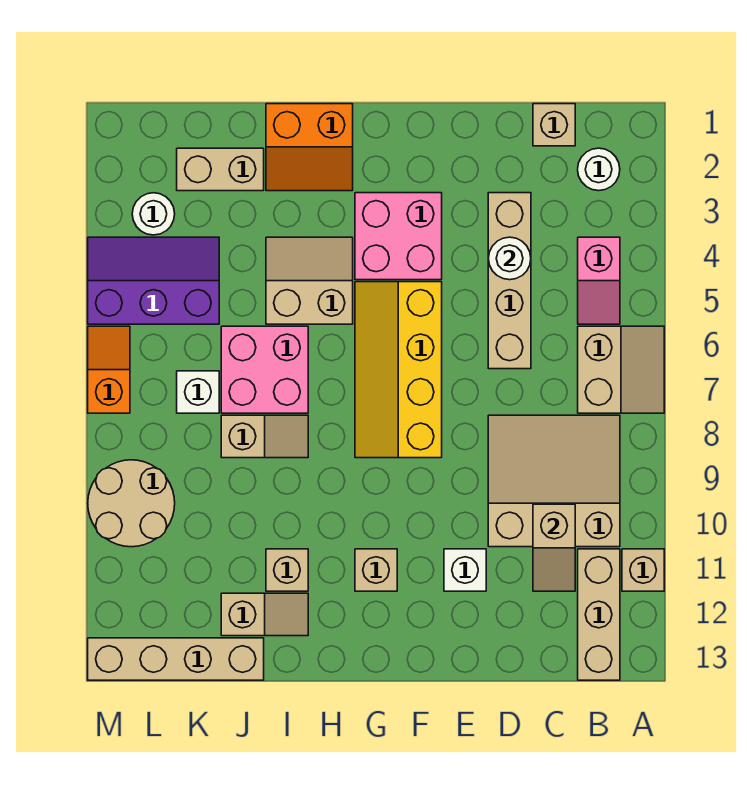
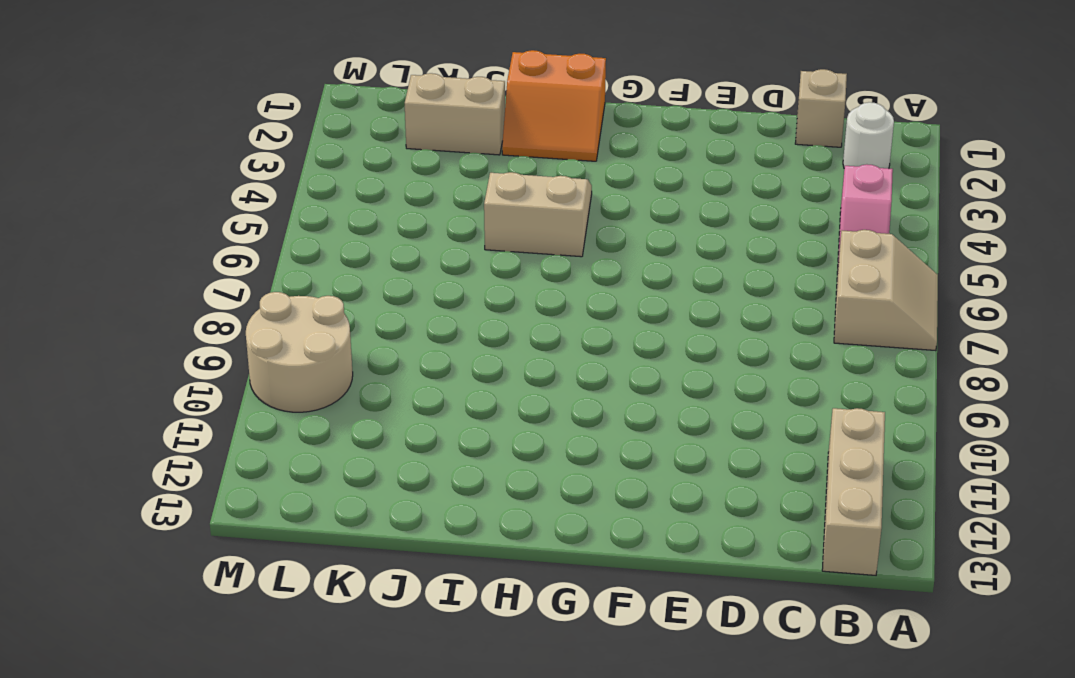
none -> tan 1x1 brick [622,549,664,591]
none -> tan 3x3 slope [488,415,620,547]
none -> tan 1x4 brick [488,193,531,369]

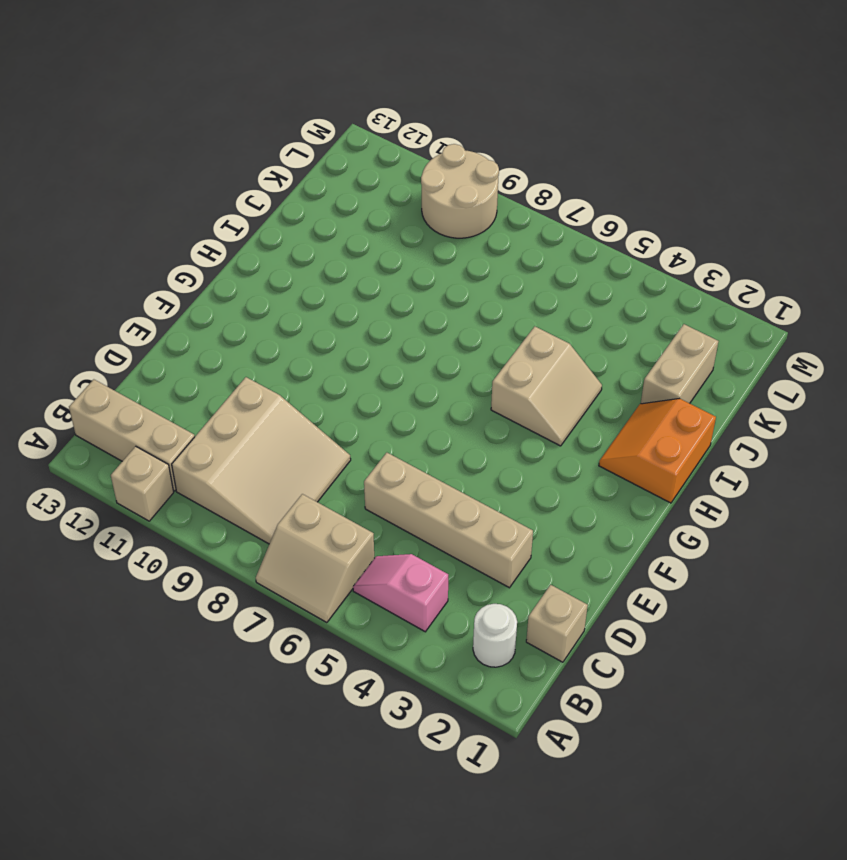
none -> white 1x1 brick [444,549,486,591]
none -> pink 2x2 brick [355,193,442,280]
none -> yellow 2x4 slope [355,282,442,458]

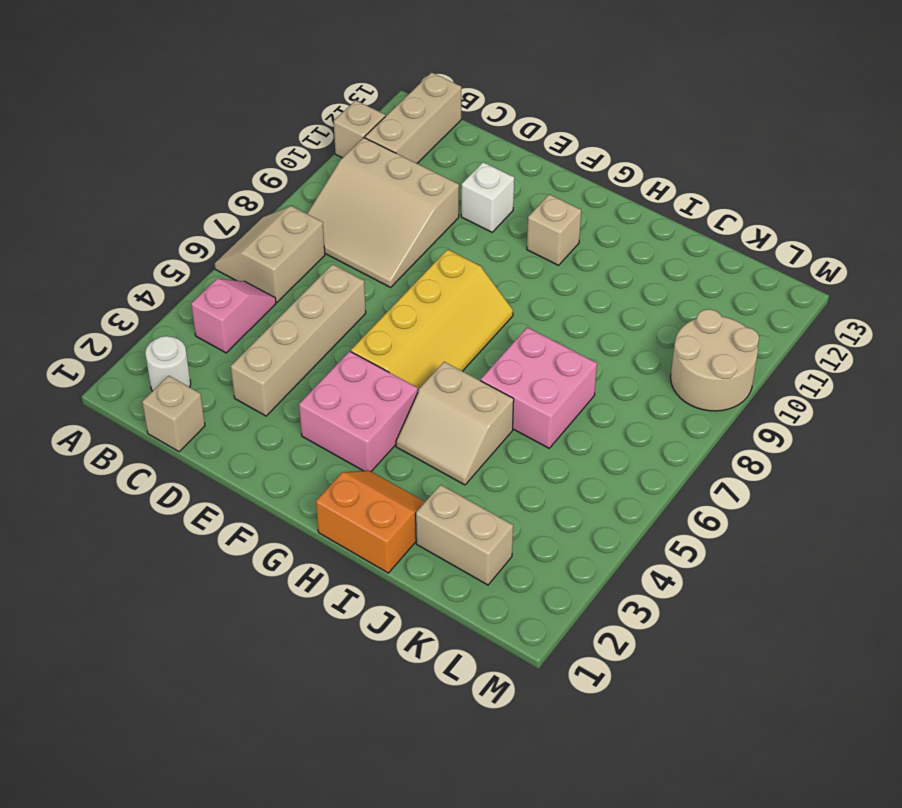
none -> tan 1x2 slope [221,415,308,458]
none -> tan 1x1 brick [266,549,308,591]
none -> tan 1x2 slope [221,593,308,636]

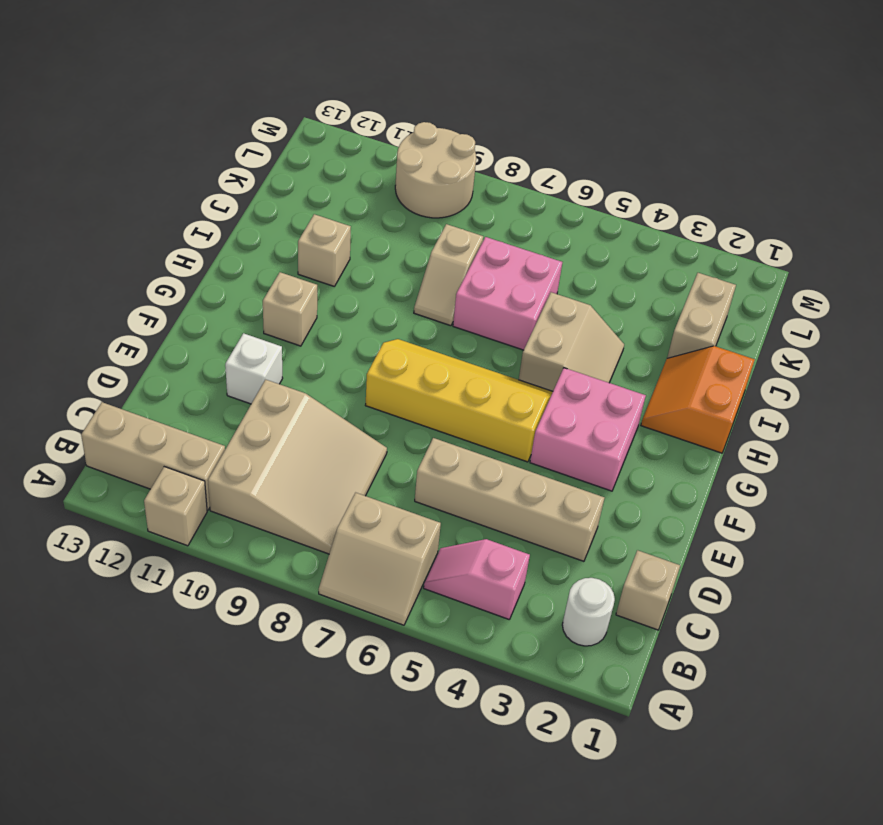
none -> tan 1x2 slope [221,593,308,636]
none -> tan 1x4 brick [88,638,264,680]
none -> purple 2x3 slope [88,237,219,324]

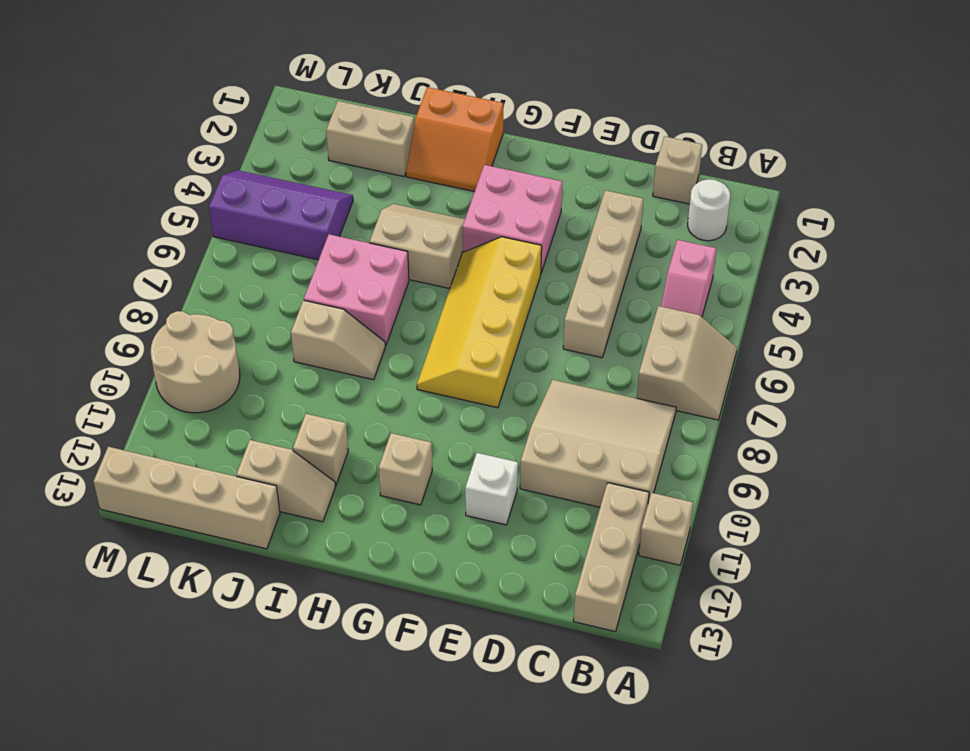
none -> white 1x1 brick [177,371,219,413]
none -> white 1x1 round brick [132,193,175,235]
none -> orange 1x2 slope [88,326,130,413]

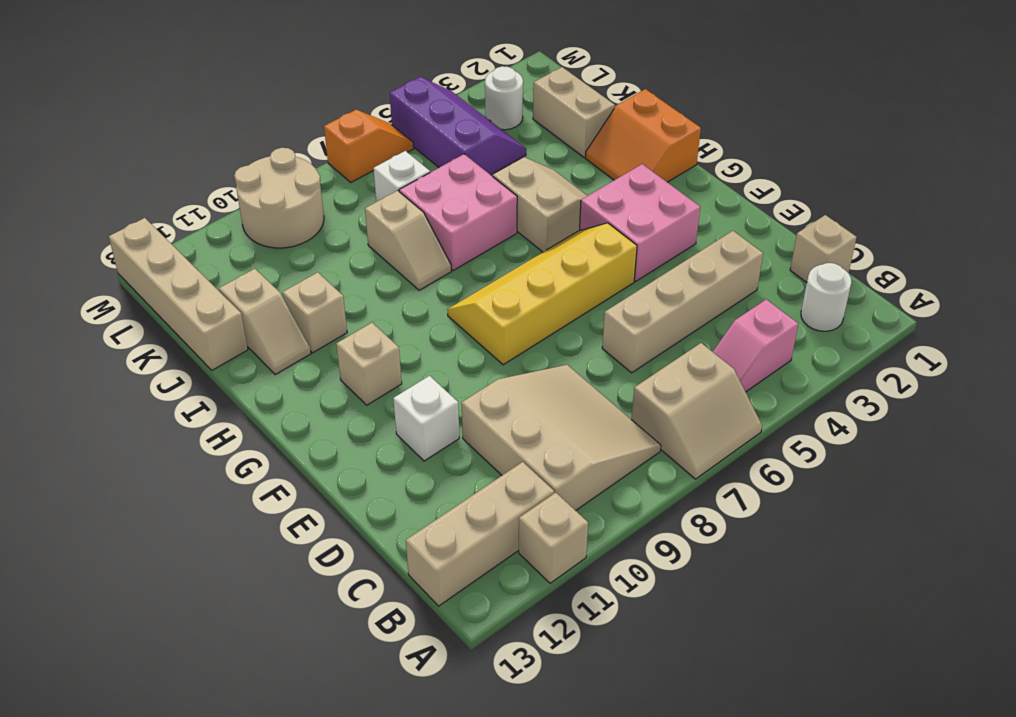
none -> tan 1x2 slope [533,504,575,591]
none -> white 1x1 round brick [488,237,531,280]

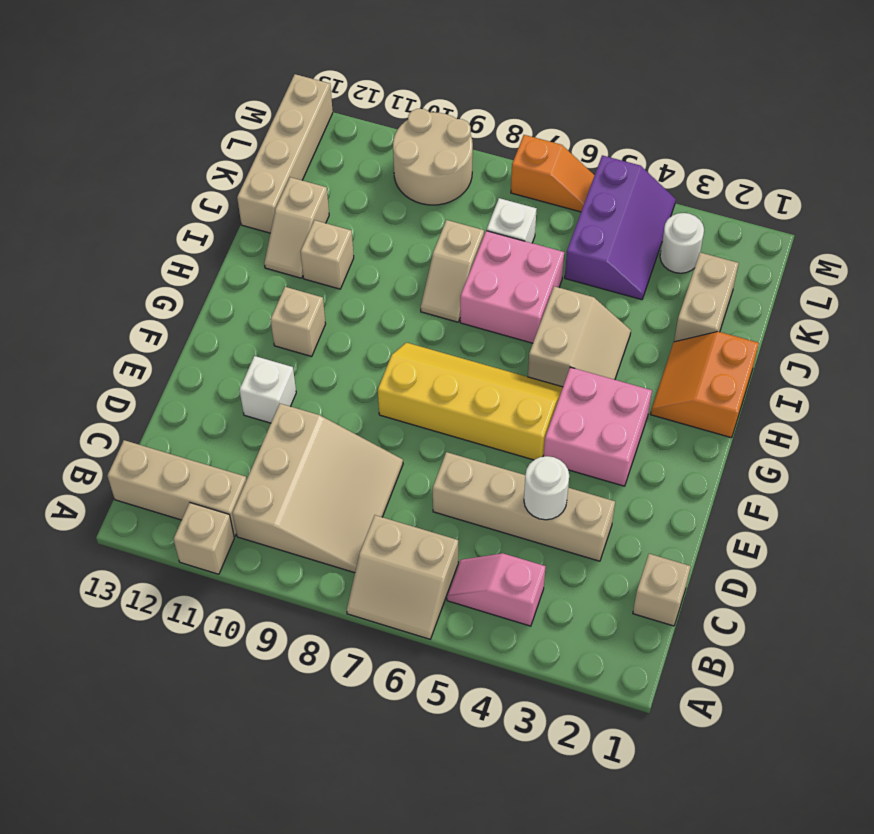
none -> white 1x1 round brick [578,148,620,191]
none -> tan 1x2 slope [533,504,575,591]

